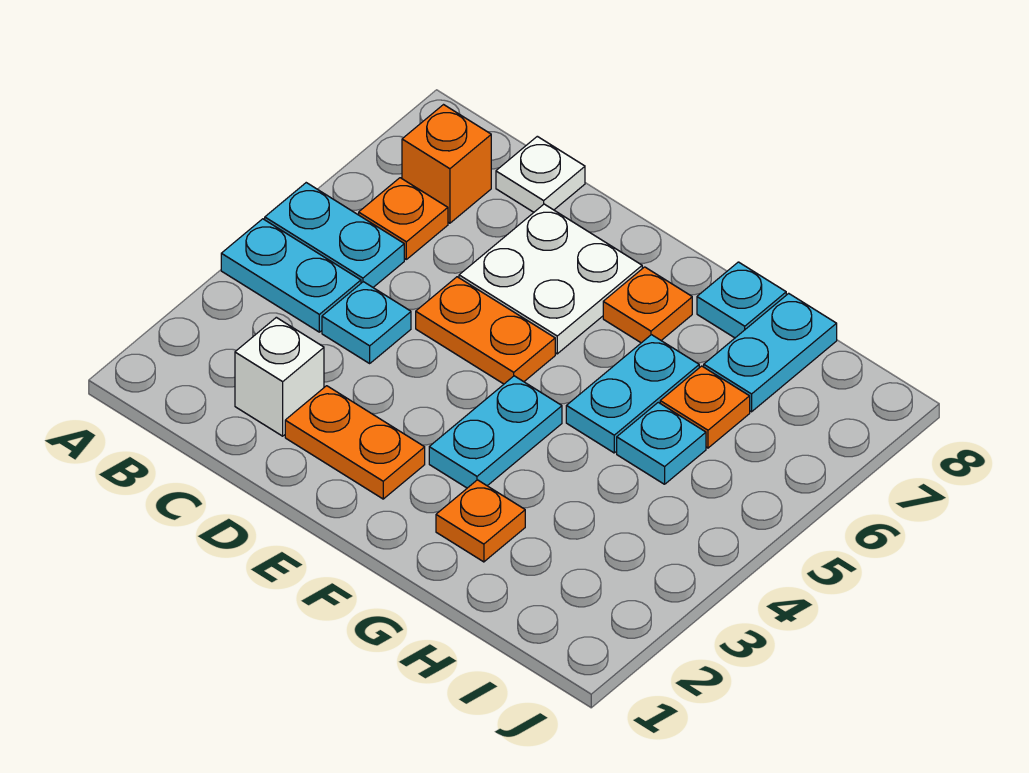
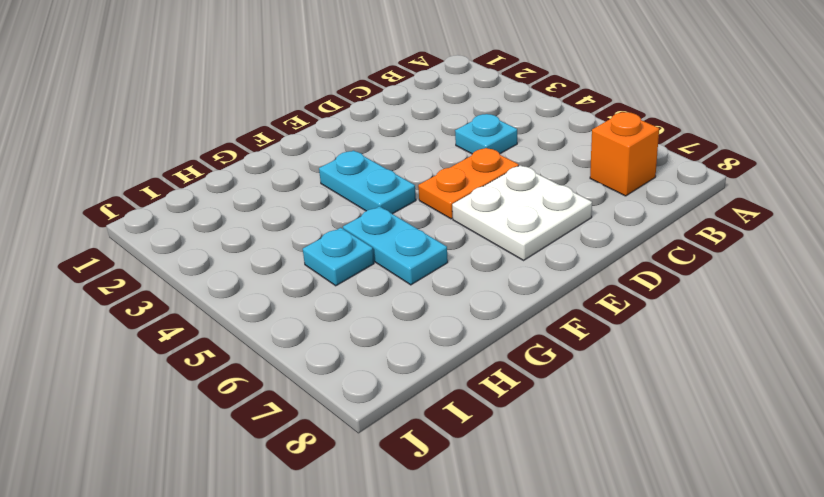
none -> cyan 1x2 plate [221,219,361,332]
none -> cyan 1x2 plate [265,183,404,287]
none -> orange 1x1 plate [359,178,448,259]

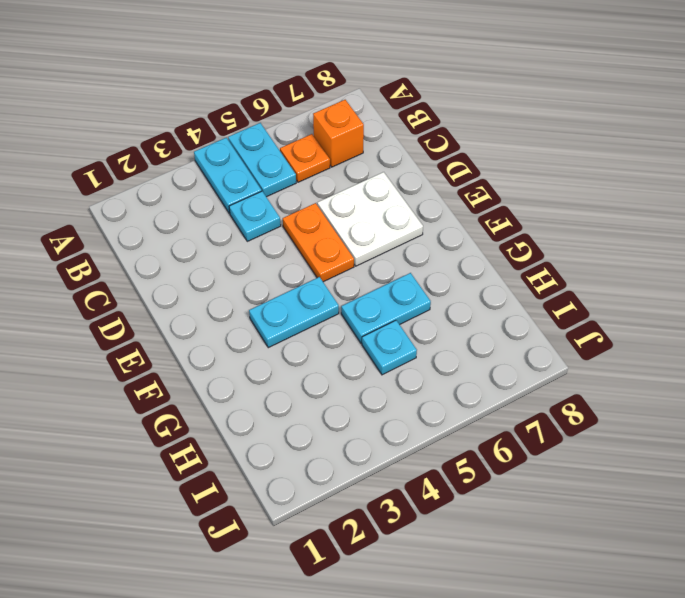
none -> white 1x1 brick [235,317,324,436]
none -> white 1x1 plate [496,136,585,212]
none -> orange 1x2 plate [285,386,425,499]

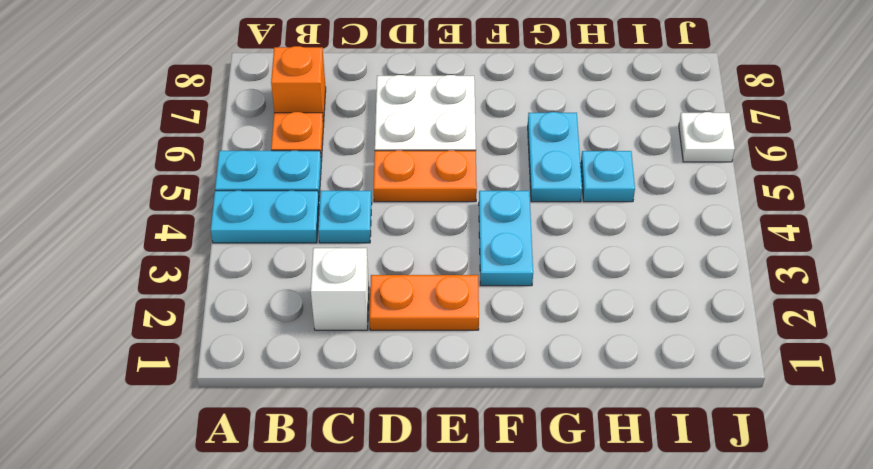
white 1x1 plate [679,112,735,162] -> white 1x1 plate moved to [496,136,585,212]
none -> orange 1x1 plate [603,267,692,343]
none -> orange 1x1 plate [436,480,525,562]
none -> cyan 1x1 plate [697,262,786,338]

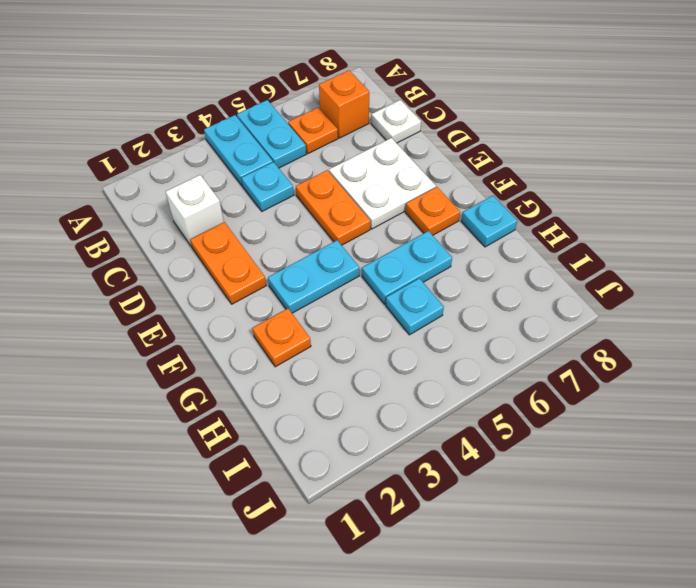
none -> orange 1x1 plate [660,366,750,448]
none -> cyan 1x2 plate [704,293,837,412]

